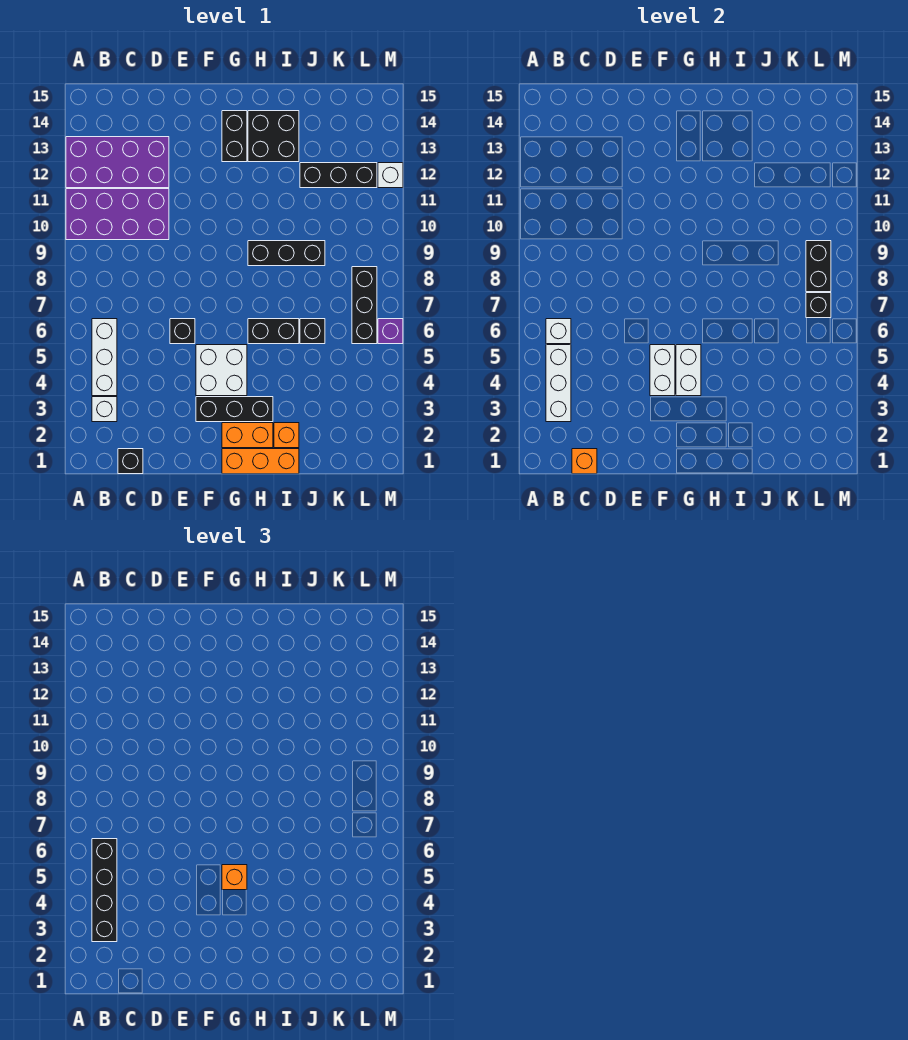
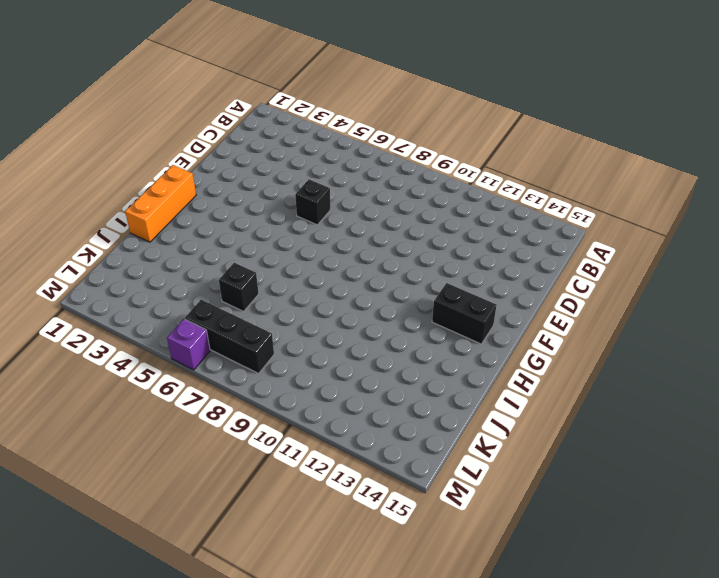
none -> purple 2x4 brick [66,189,169,240]
none -> purple 2x4 brick [66,137,169,188]
none -> white 1x1 brick [92,397,117,422]

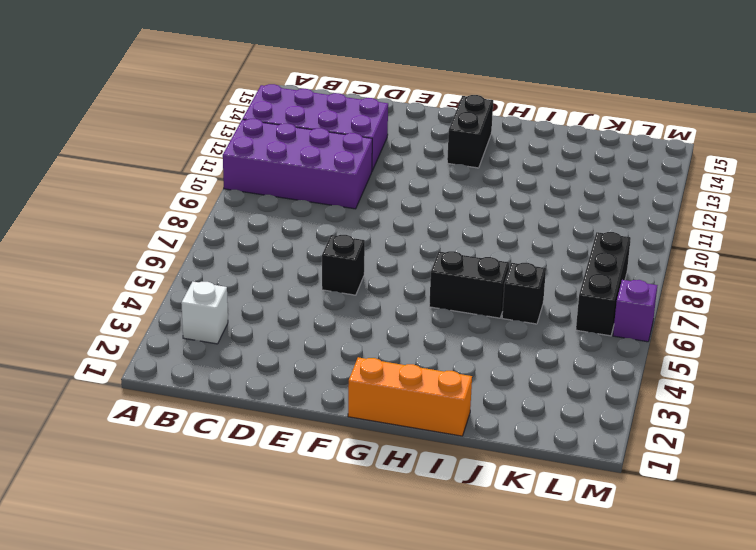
none -> white 1x3 brick [92,319,117,396]
none -> black 1x1 brick [118,449,143,474]
none -> black 1x3 brick [196,397,273,422]

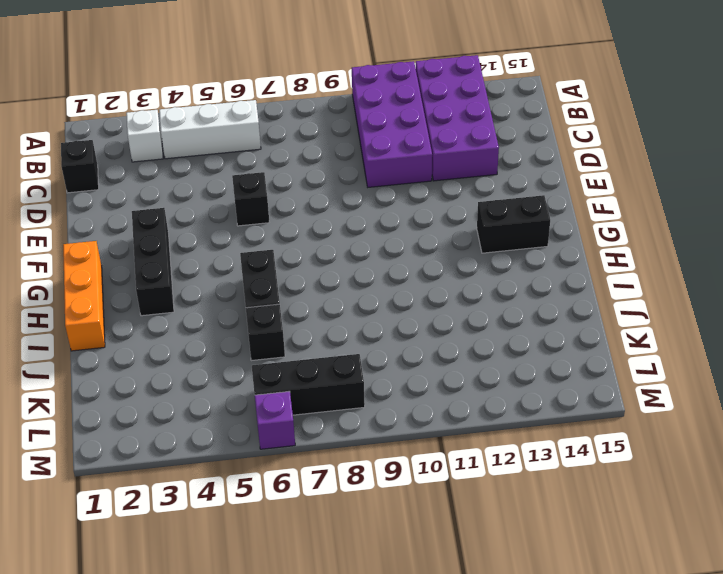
none -> white 2x2 brick [196,345,247,396]
none -> orange 1x2 brick [222,423,273,448]
none -> black 1x3 brick [248,241,325,266]

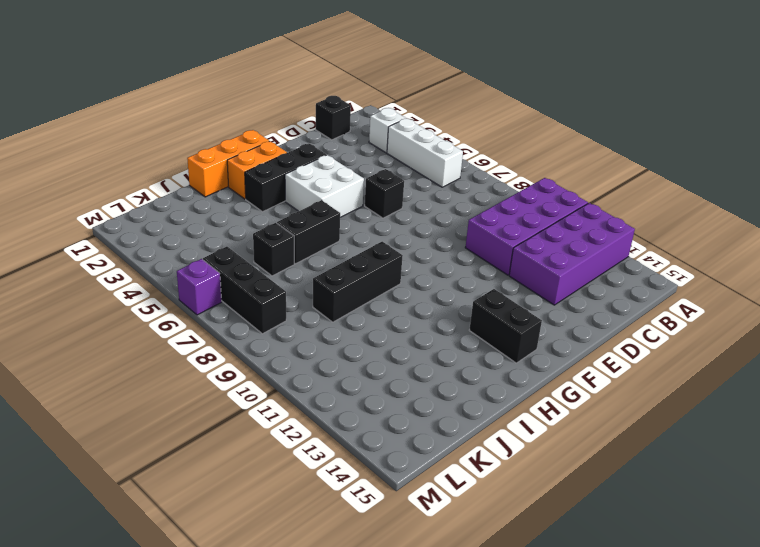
none -> black 2x2 brick [248,111,299,162]
none -> orange 1x1 brick [274,423,299,448]
none -> black 1x3 brick [300,163,377,188]

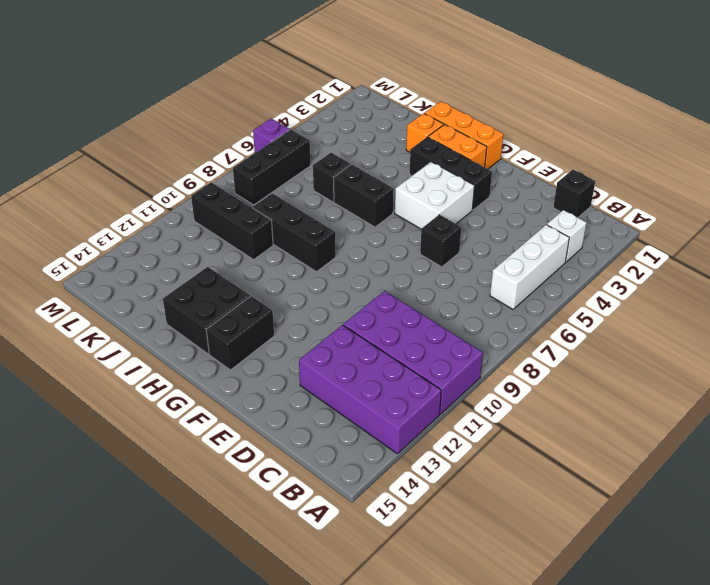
black 1x3 brick [191,182,273,260] -> black 1x3 brick moved to [300,163,377,188]
none -> white 1x1 brick [378,163,403,188]
none -> white 1x3 brick [546,345,571,422]
none -> white 1x1 brick [546,319,571,344]

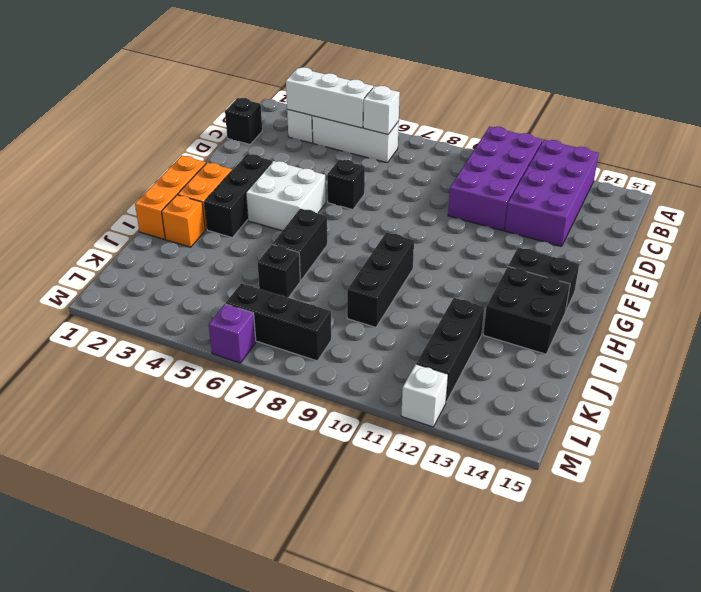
none -> orange 1x1 brick [572,449,597,474]
none -> white 1x2 brick [650,345,675,396]
none -> white 1x2 brick [676,345,701,396]

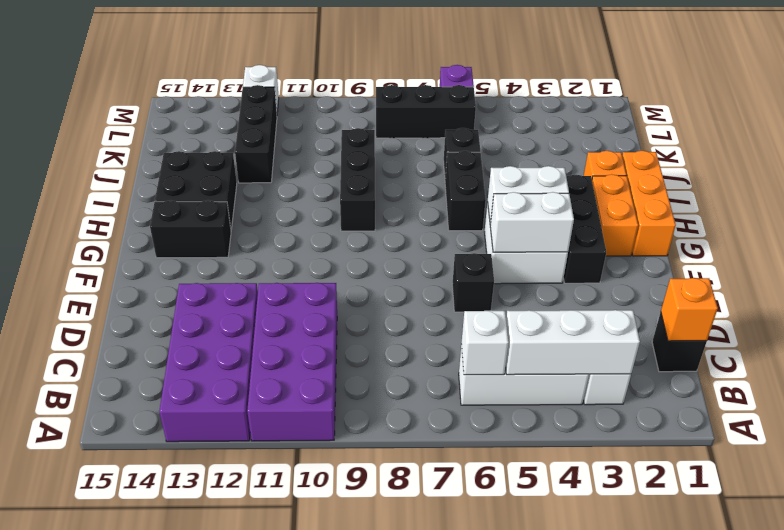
none -> black 1x1 brick [806,293,831,318]
none -> black 1x2 brick [806,241,831,292]
none -> black 1x4 brick [92,839,117,942]

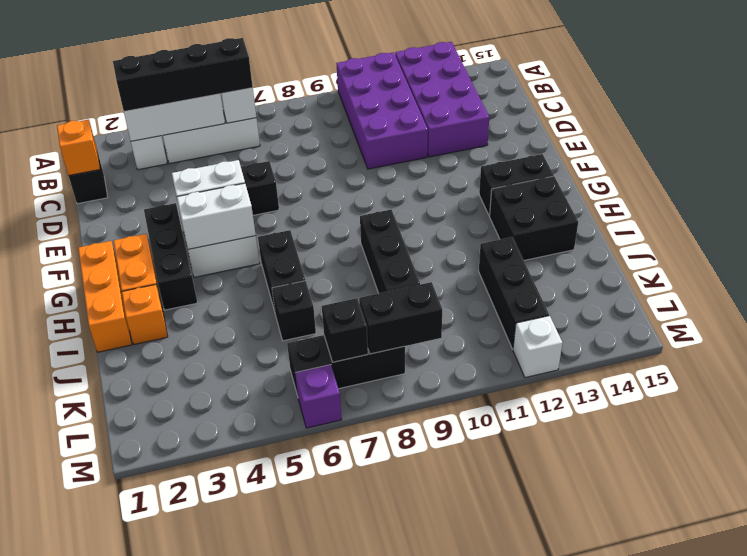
none -> orange 1x1 brick [222,865,247,890]

